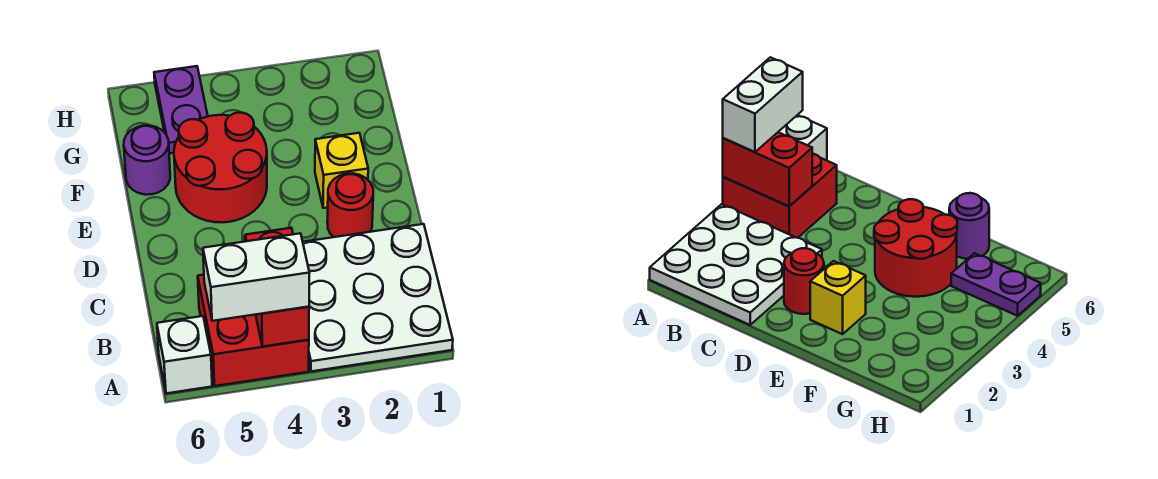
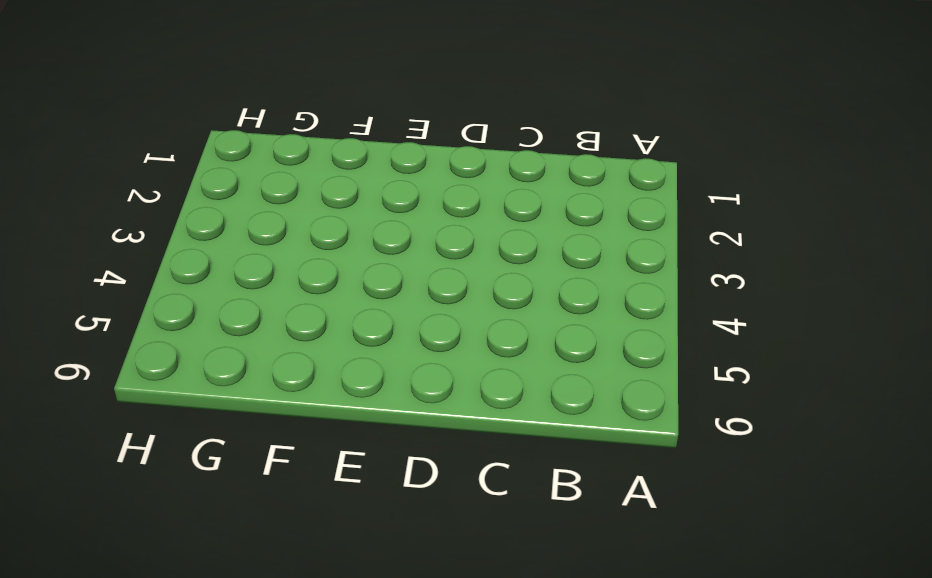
none -> white 3x3 plate [303,224,453,371]
none -> red 2x2 brick [198,275,309,386]

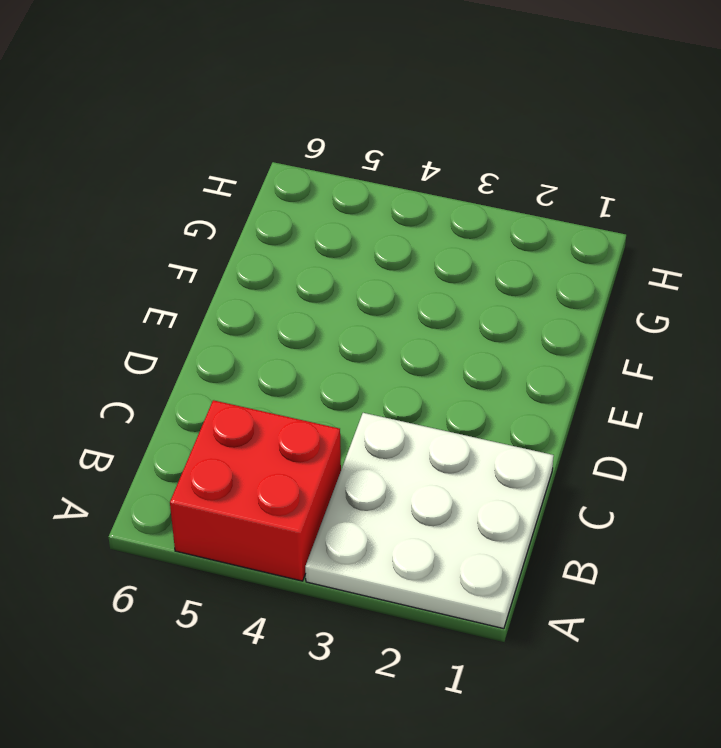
none -> white 1x1 brick [157,316,212,393]
none -> red 1x1 round brick [327,173,373,237]

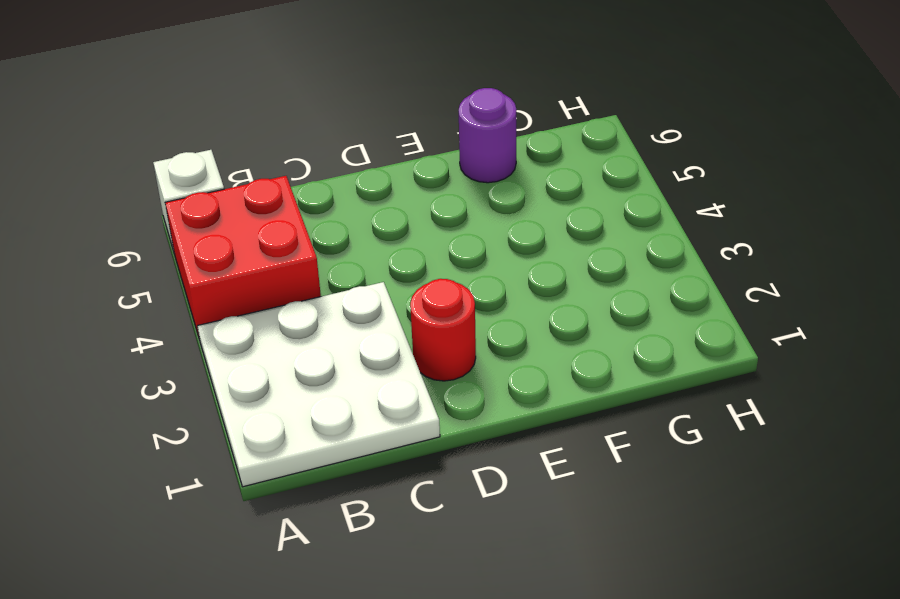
none -> yellow 1x1 brick [315,133,368,208]
none -> red 2x2 round brick [174,113,267,223]

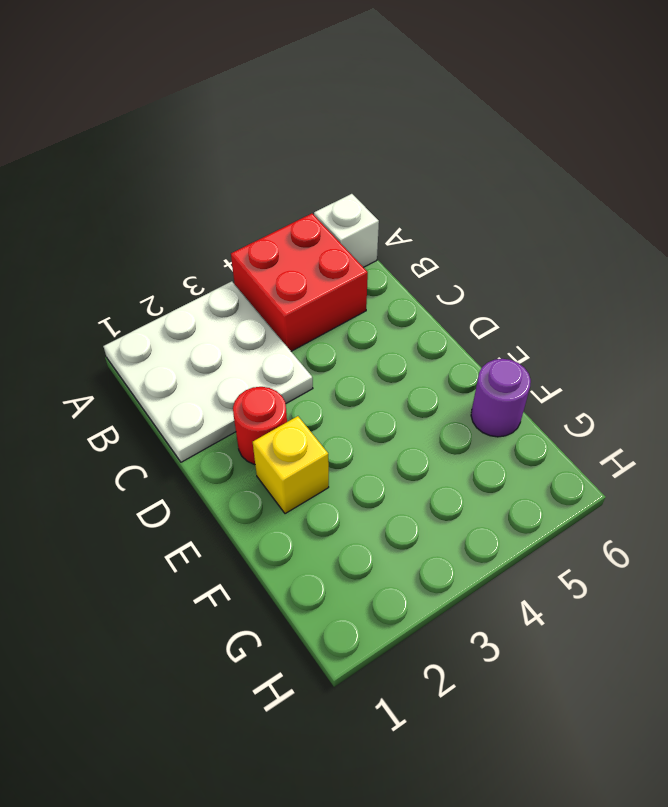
none -> red 2x2 round brick [174,113,267,223]
none -> purple 1x2 plate [154,66,208,154]

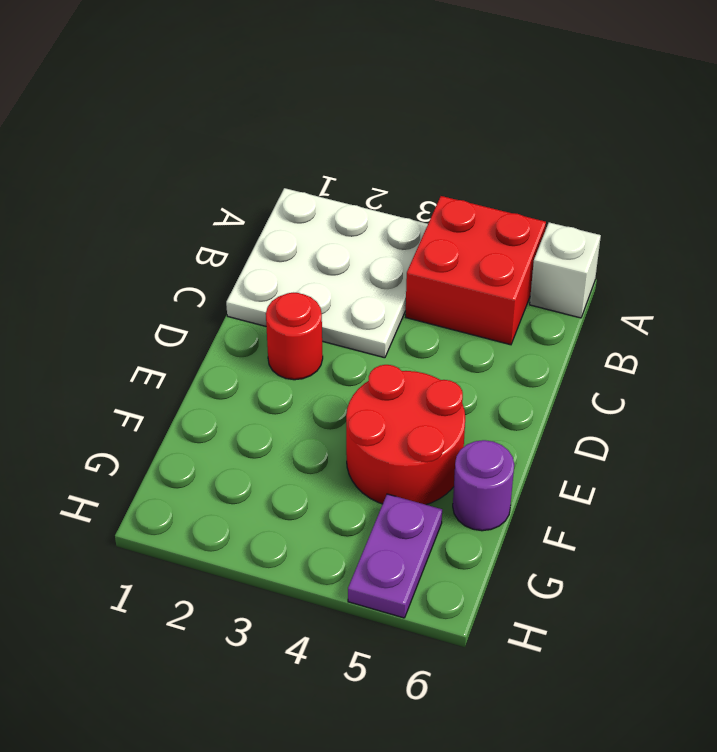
none -> yellow 1x1 brick [315,133,368,208]
none -> red 1x2 brick [245,228,309,347]

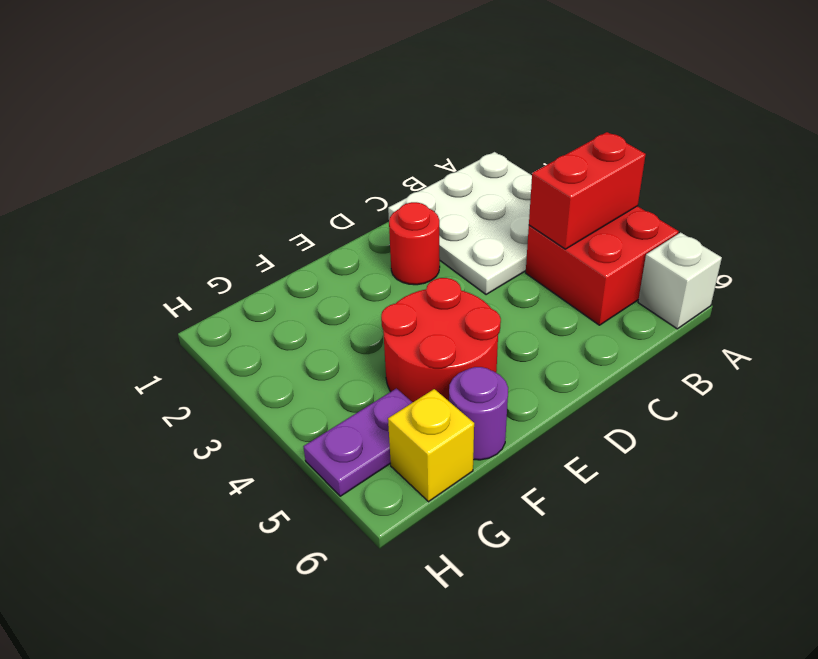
yellow 1x1 brick [388,389,474,502] -> yellow 1x1 brick moved to [315,133,368,208]
none -> white 1x2 brick [203,233,310,321]

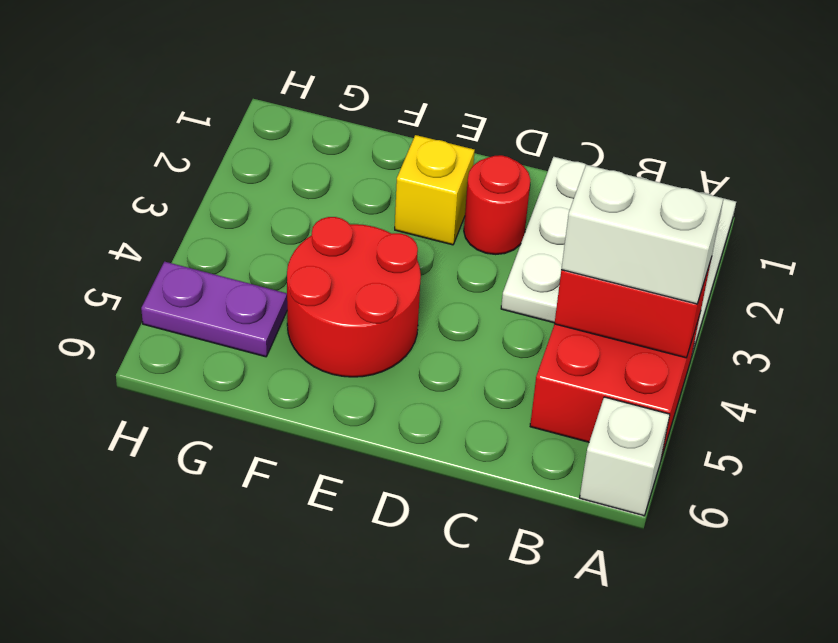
white 1x2 brick [561,165,724,304] -> white 1x2 brick turned to [203,233,310,321]
none -> purple 1x1 round brick [124,125,170,195]

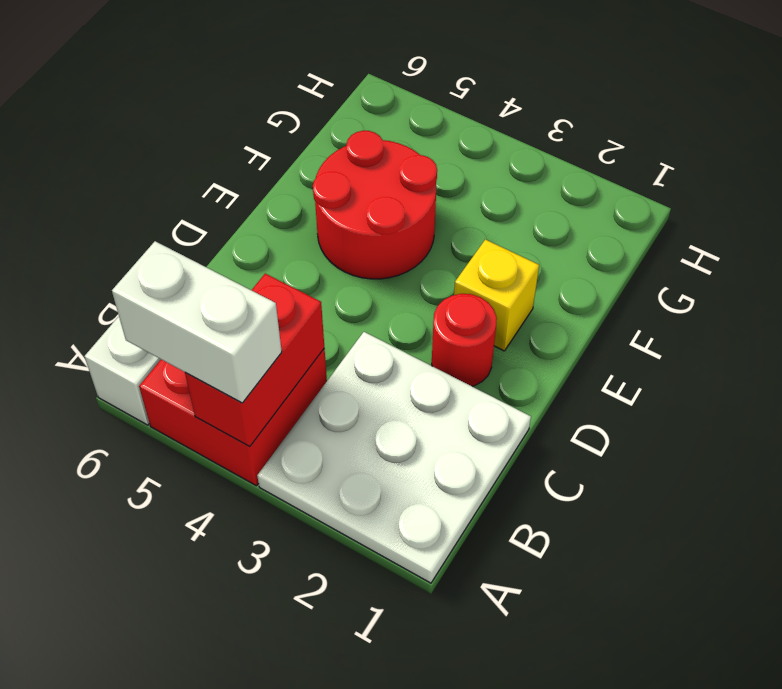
none -> purple 1x1 round brick [124,125,170,195]
none -> purple 1x2 plate [154,66,208,154]

